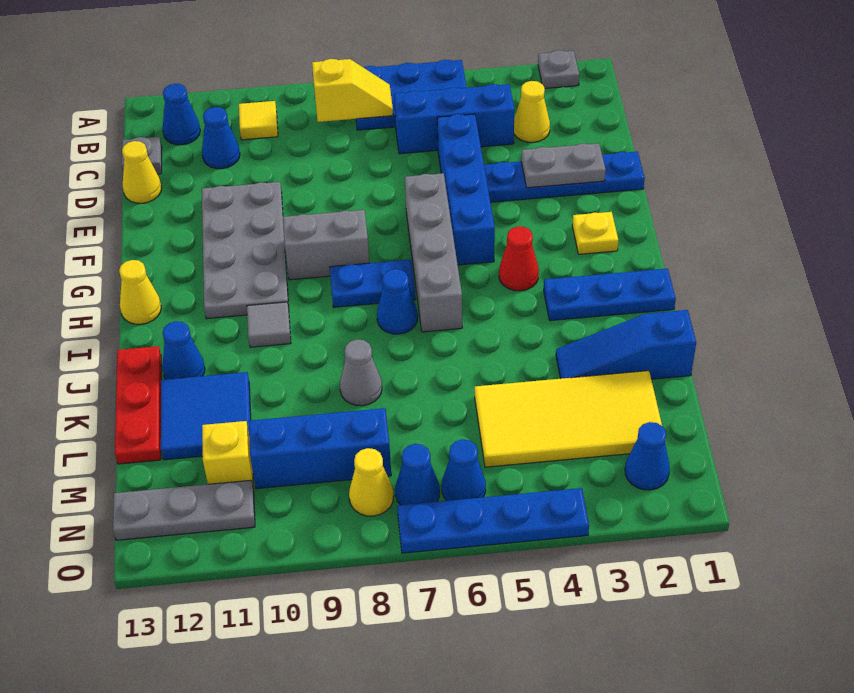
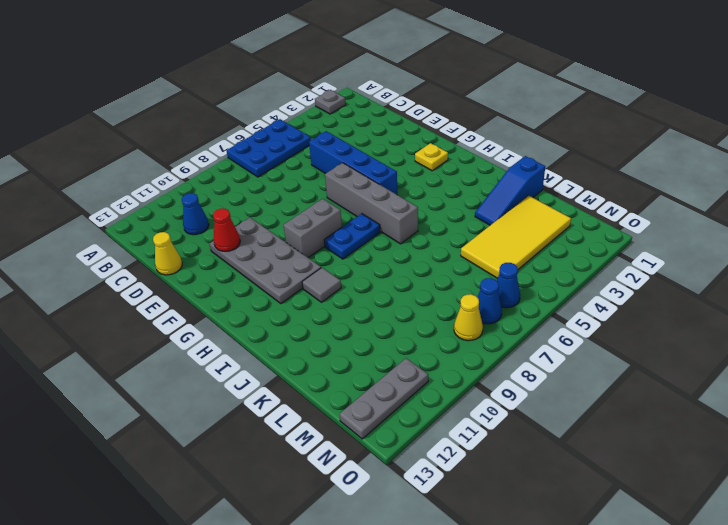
red 1x1 cone [213,209,240,251] -> red 1x1 cone moved to [499,226,539,291]
none -> yellow 1x1 tile [239,101,278,140]
none -> blue 1x1 cone [163,84,200,145]
none -> yellow 1x1 cone [514,81,550,142]
none -> blue 1x3 brick [394,84,514,154]

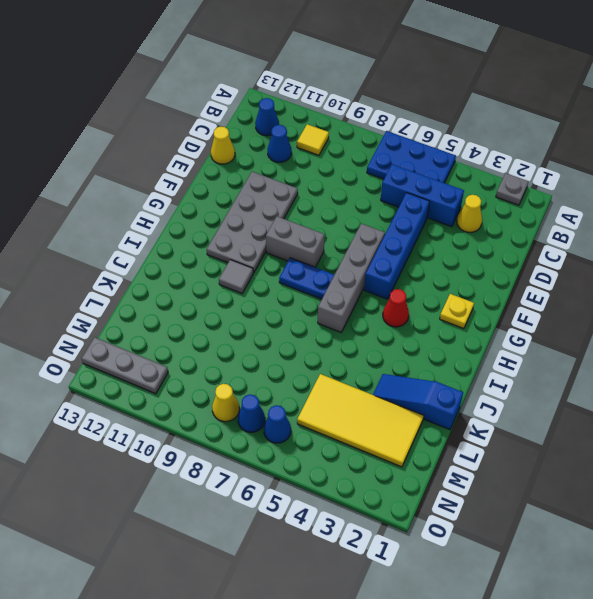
none -> grey 1x1 plate [122,137,162,174]
none -> blue 1x4 plate [484,152,645,202]
none -> yellow 1x1 cone [119,260,161,324]
none -> blue 1x3 plate [544,269,676,321]

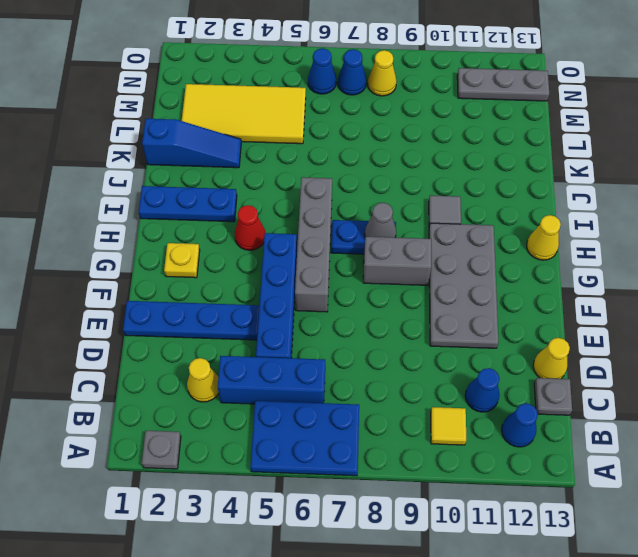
grey 1x1 cone [365,203,396,238] -> grey 1x1 cone moved to [340,339,382,406]
none -> blue 1x1 cone [377,269,418,334]
none -> blue 1x1 cone [162,321,205,379]
none -> red 1x3 plate [115,346,161,464]
none -> blue 2x2 tile [161,372,251,460]

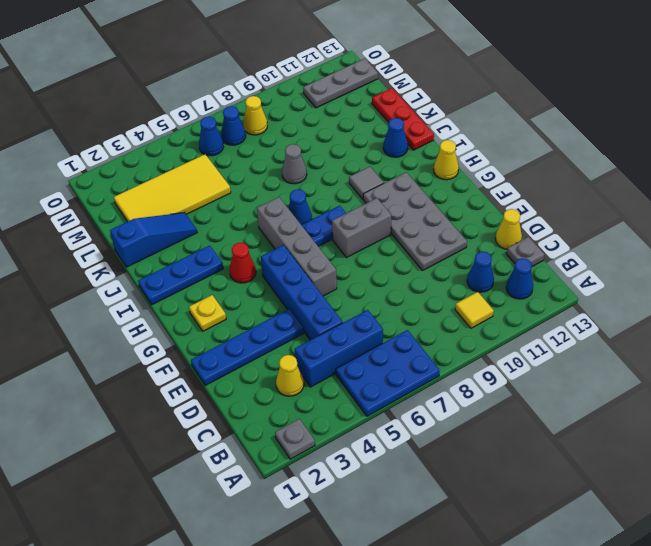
none -> blue 2x2 tile [161,372,251,460]
none -> blue 1x3 brick [249,408,391,489]
none -> yellow 1x1 brick [202,421,253,484]
none -> blue 1x1 cone [625,422,670,490]

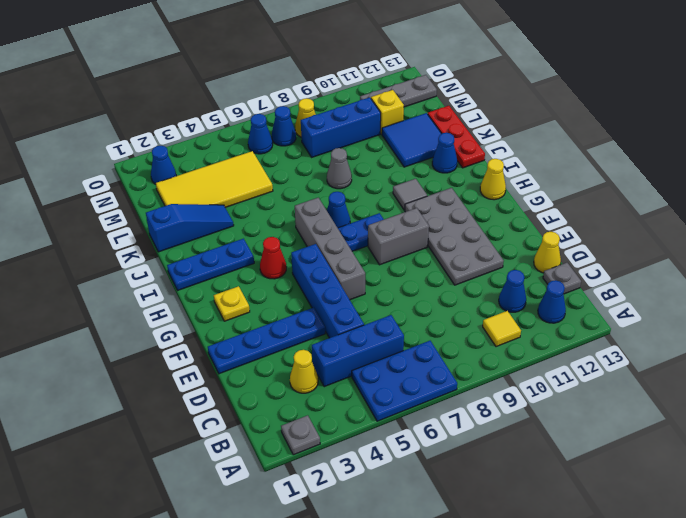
none -> blue 1x4 plate [397,488,589,553]
none -> yellow 1x2 slope [312,59,393,122]
none -> grey 1x2 plate [521,143,606,188]

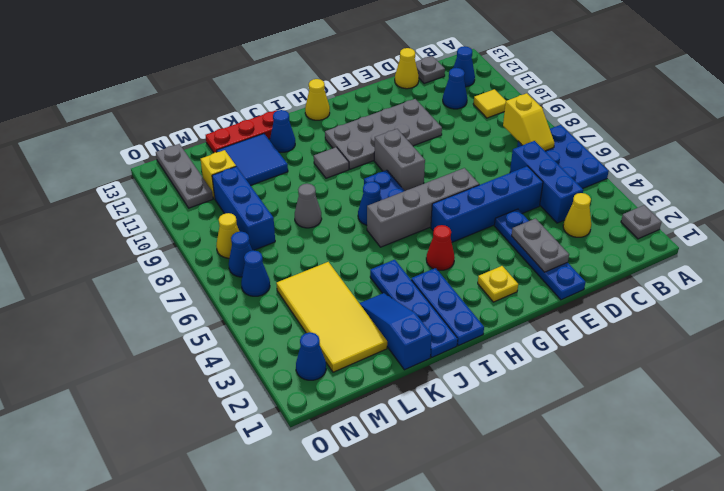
blue 1x4 plate [370,260,458,357] -> blue 1x4 plate moved to [397,488,589,553]

